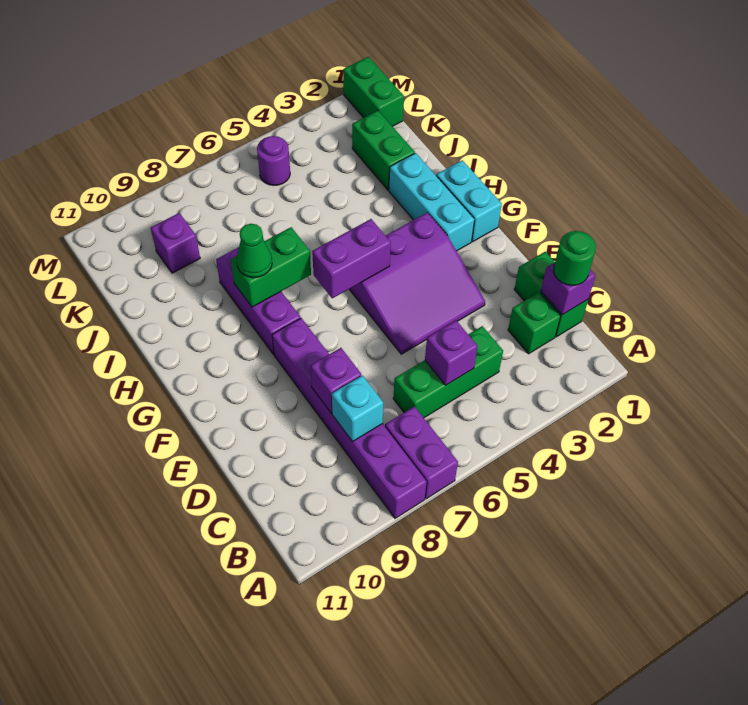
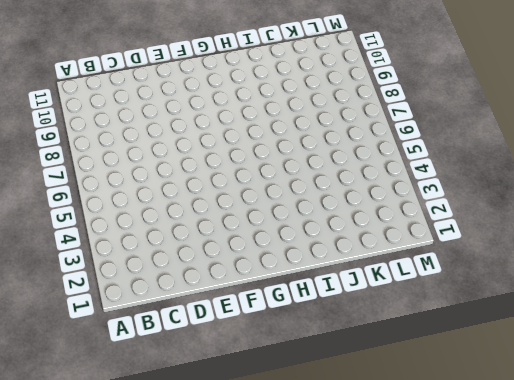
none -> purple 1x2 brick [385,406,458,499]
none -> purple 1x6 brick [272,318,427,518]
none -> green 1x2 brick [514,252,588,337]

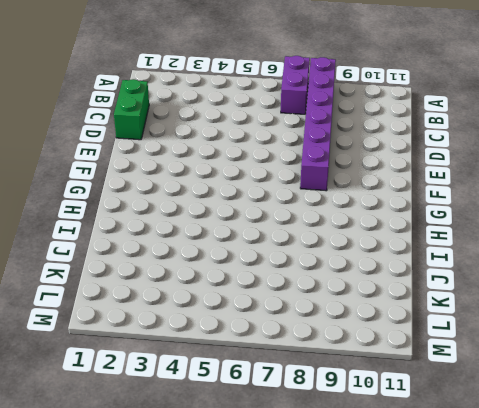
none -> green 1x1 brick [508,292,560,354]
none -> green 1x3 brick [393,326,503,418]
none -> purple 3x3 slope [349,213,485,354]

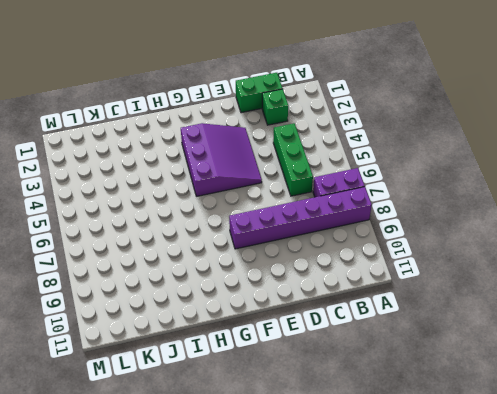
none -> cyan 1x2 brick [436,160,502,242]
none -> cyan 1x3 brick [389,153,474,251]
none -> purple 1x3 brick [216,247,301,354]

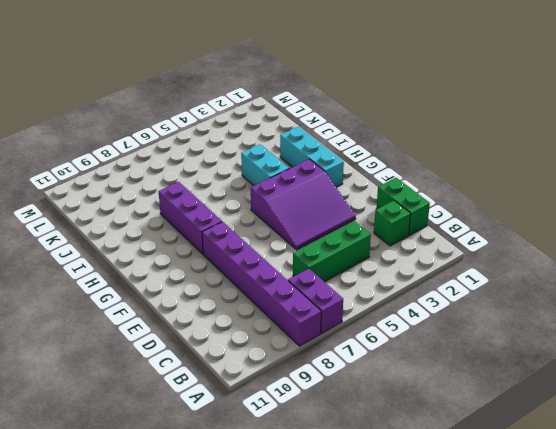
cyan 1x2 brick [241,144,289,185] -> cyan 1x2 brick moved to [436,160,502,242]
none -> green 1x2 brick [352,111,415,190]
none -> purple 1x1 brick [151,213,200,273]
none -> green 1x2 brick [343,57,404,126]

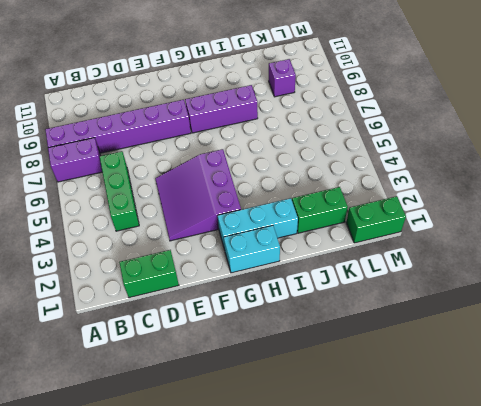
none -> green 1x1 brick [508,292,560,354]
none -> purple 1x1 round brick [257,136,290,185]
none -> purple 1x1 brick [541,262,595,315]

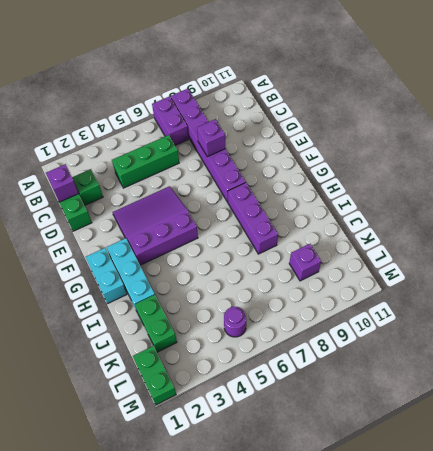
none -> purple 1x1 brick [425,321,478,385]
none -> cyan 1x1 brick [332,376,383,442]
none -> purple 1x2 brick [312,219,391,298]

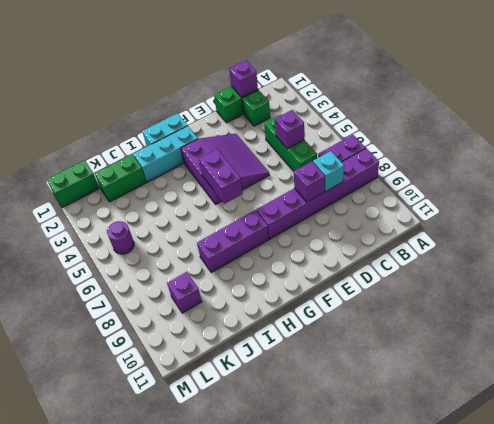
none -> green 1x2 brick [231,227,311,307]
none -> green 1x1 round brick [554,231,596,285]
none -> green 1x1 cone [237,224,272,278]

